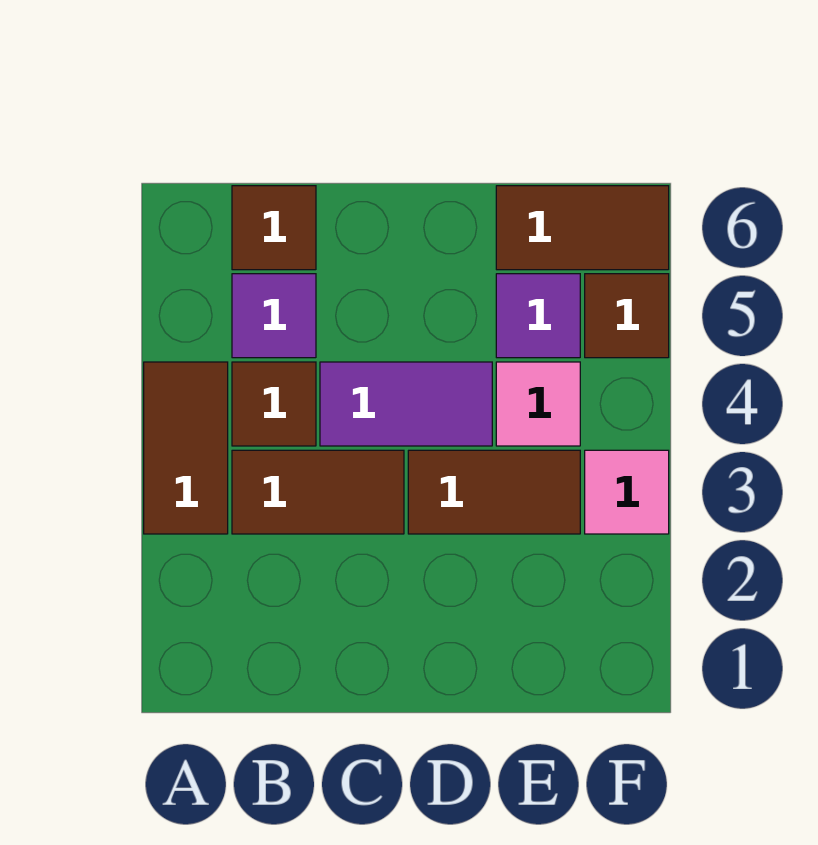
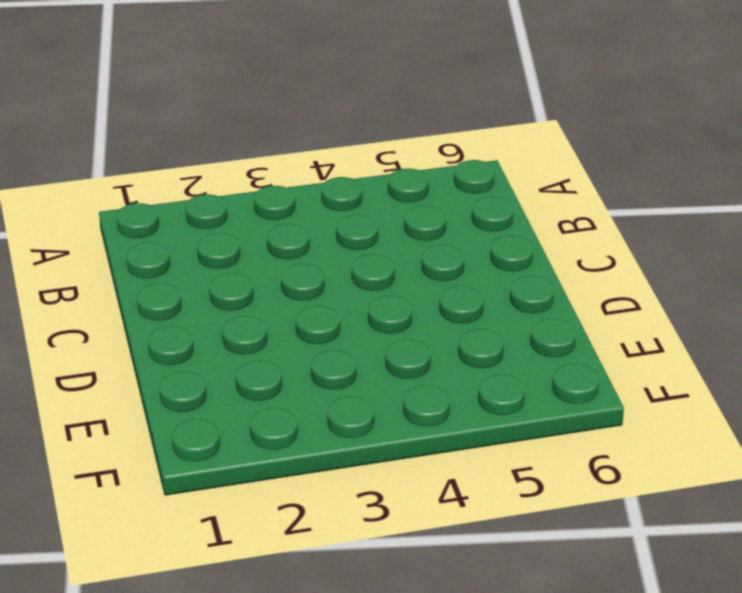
none -> brown 1x2 tile [144,362,228,534]
none -> brown 1x2 tile [232,450,404,534]
none -> brown 1x1 tile [232,362,316,446]

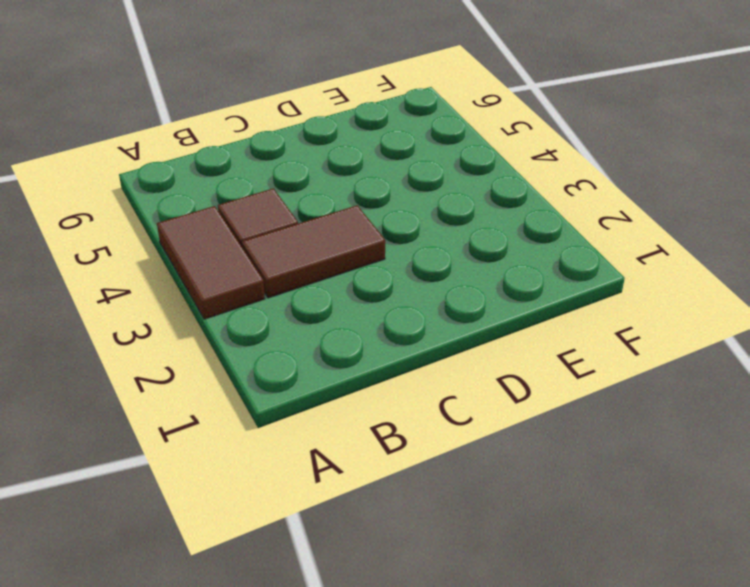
none -> purple 1x1 tile [232,274,316,358]
none -> brown 1x1 tile [232,186,316,270]
none -> purple 1x2 tile [320,362,492,446]

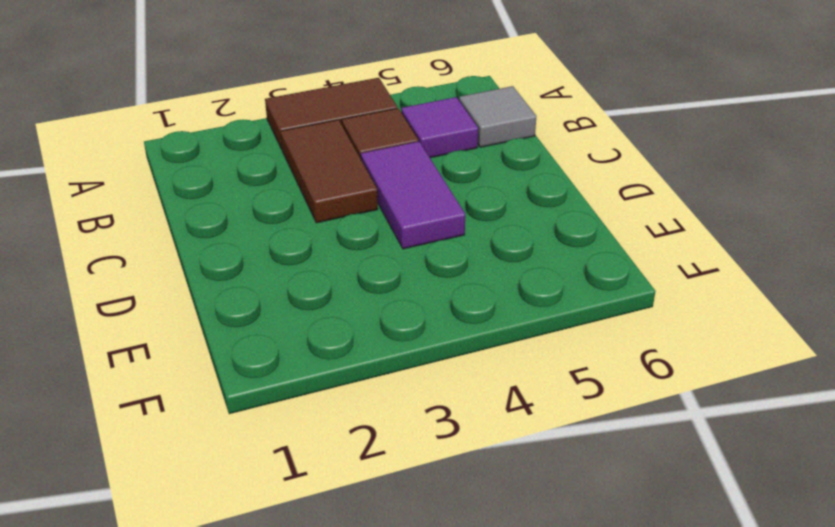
grey 1x1 tile [459,86,536,147] -> brown 1x1 tile [232,186,316,270]
none -> brown 1x2 tile [408,450,580,534]
none -> pink 1x1 tile [496,362,580,446]
none -> purple 1x1 tile [496,274,580,358]

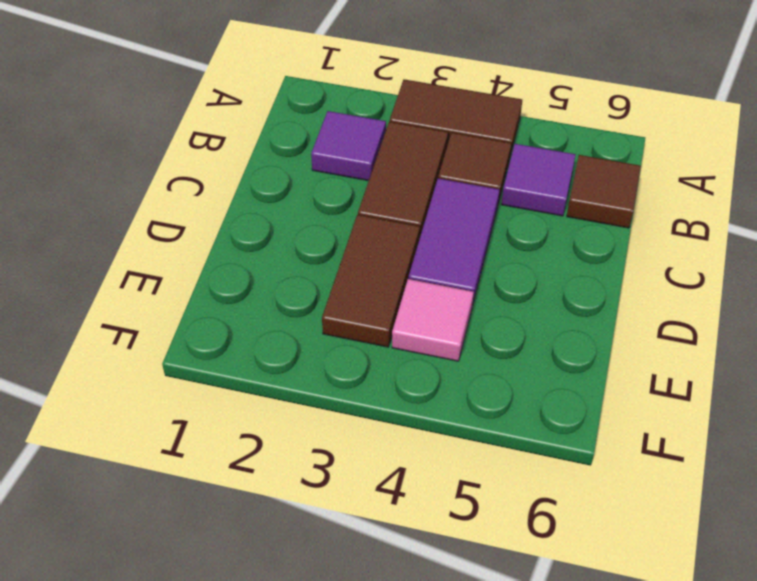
purple 1x1 tile [311,111,386,181] -> purple 1x1 tile moved to [496,274,580,358]
none -> brown 1x2 tile [496,186,669,270]
none -> pink 1x1 tile [585,450,669,534]
none -> brown 1x1 tile [585,274,669,358]

